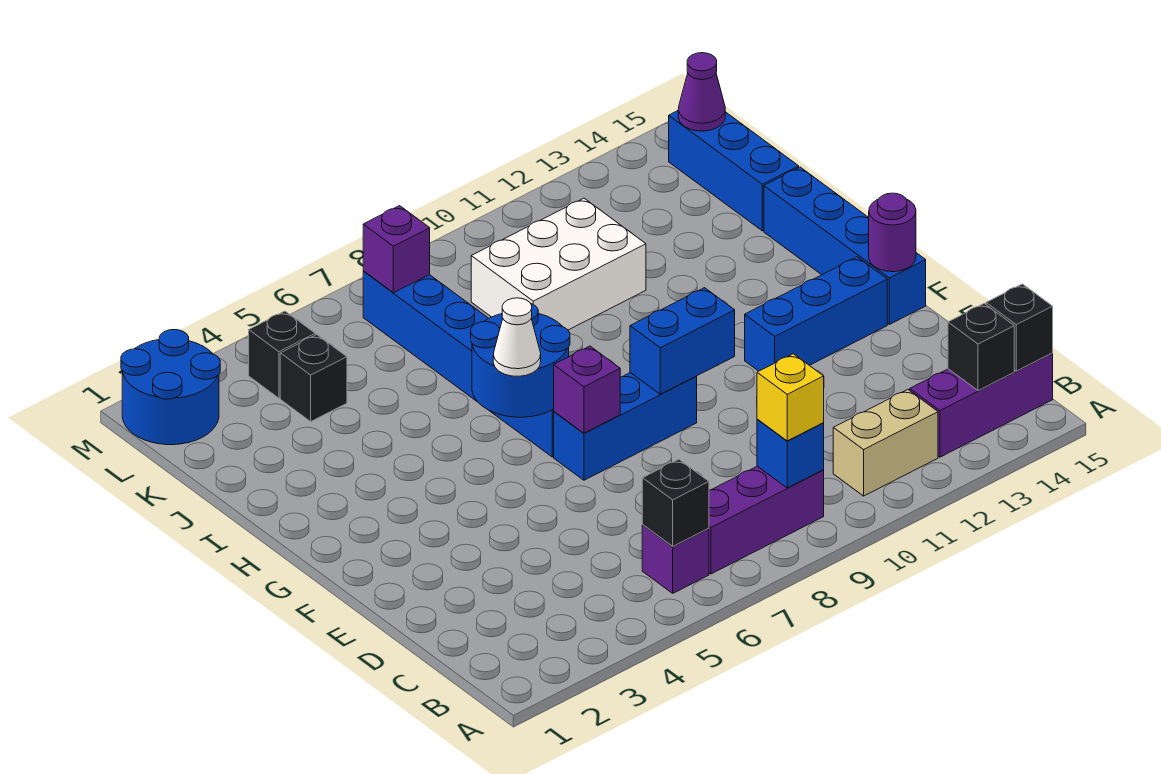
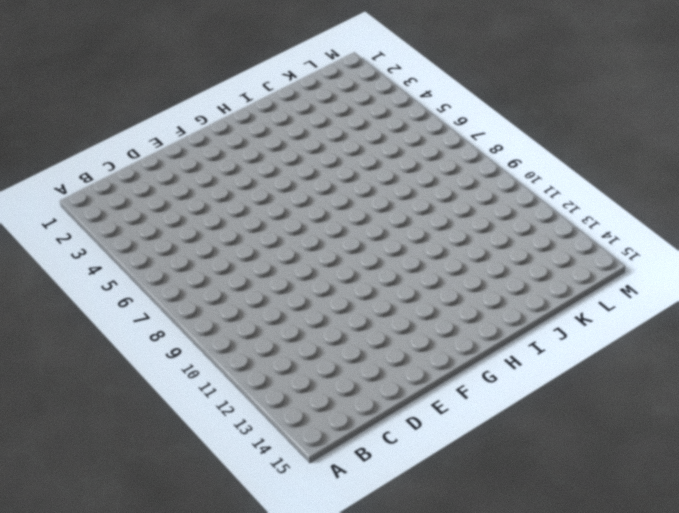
none -> purple 1x1 brick [642,525,709,593]
none -> purple 1x3 brick [709,466,824,574]
none -> tan 1x2 brick [833,390,938,496]

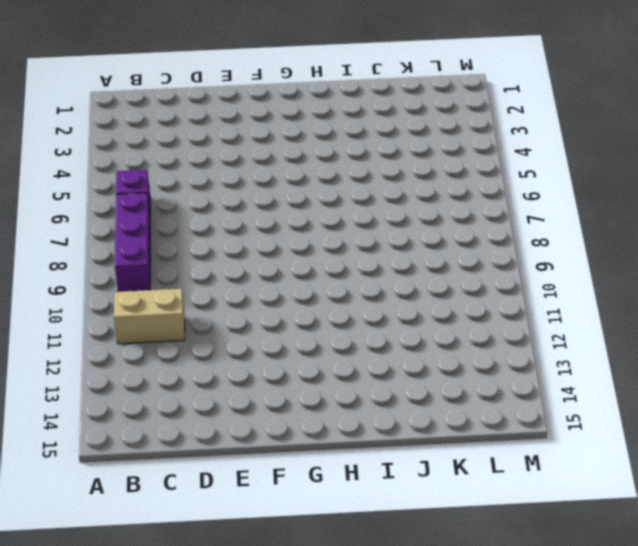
tan 1x2 brick [114,289,185,344] -> tan 1x2 brick turned to [833,390,938,496]
none -> purple 1x3 brick [910,353,1053,457]
none -> blue 1x3 brick [554,373,697,480]
none -> blue 1x3 brick [745,257,887,371]

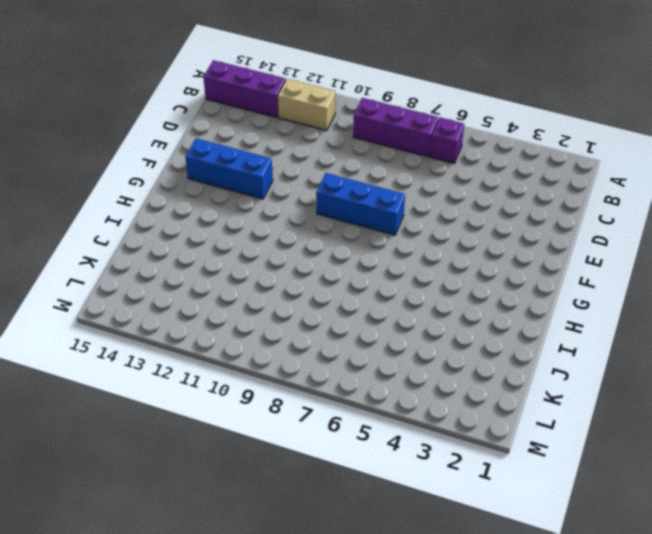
none -> blue 1x4 brick [764,167,926,324]
none -> blue 1x6 brick [363,271,554,457]
none -> white 2x3 brick [471,198,646,330]

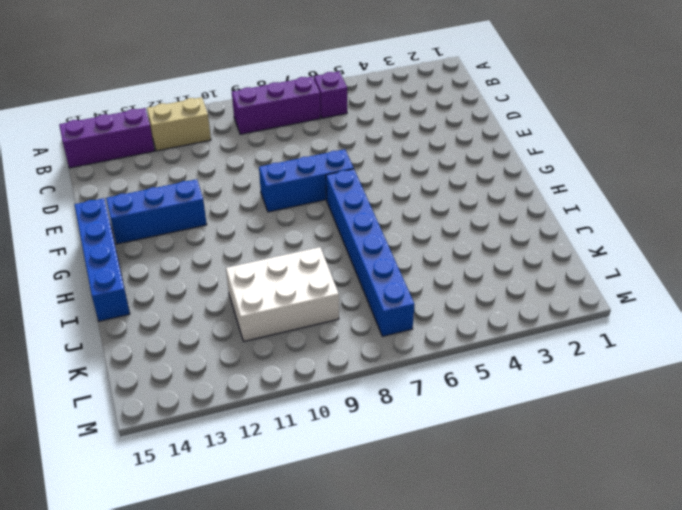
none -> blue 1x3 brick [669,111,799,231]
none -> black 1x1 brick [280,335,347,421]
none -> blue 2x2 round brick [121,330,220,445]

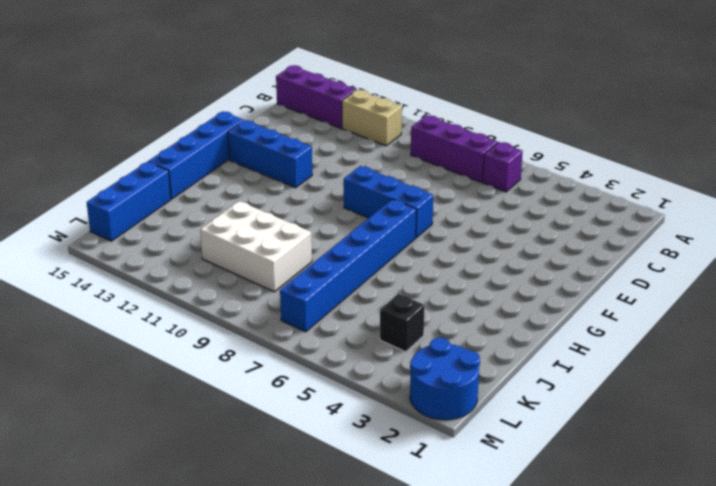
none -> black 1x1 brick [249,311,315,398]
none -> black 1x1 brick [642,459,709,546]
none -> blue 1x1 brick [757,419,824,488]

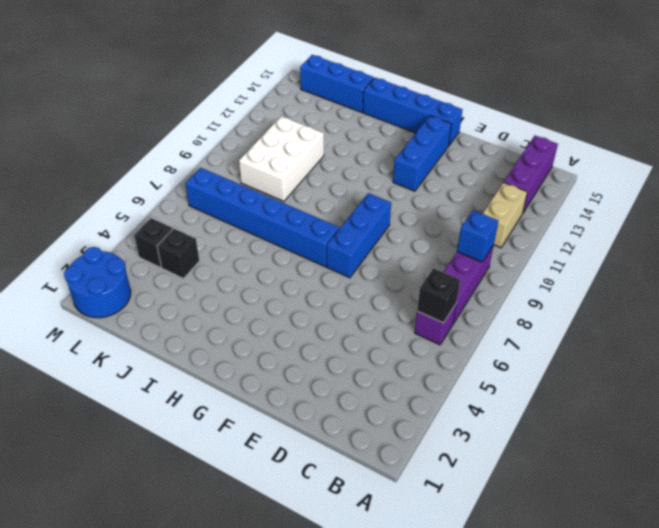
none -> black 1x1 brick [948,304,1014,391]
none -> black 1x1 brick [986,284,1053,371]
none -> purple 1x1 brick [554,346,620,433]

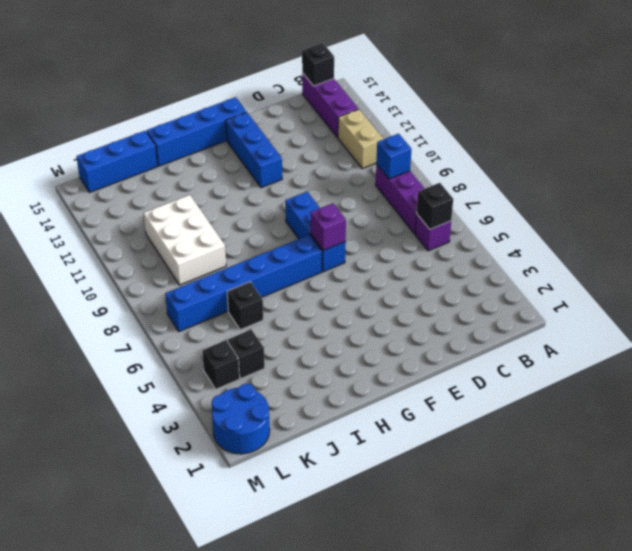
black 1x1 brick [227,282,263,330] -> black 1x1 brick moved to [948,304,1014,391]
none -> blue 1x2 brick [630,288,735,394]
none -> purple 1x1 round brick [869,193,916,272]
none -> blue 2x2 round brick [471,304,570,417]

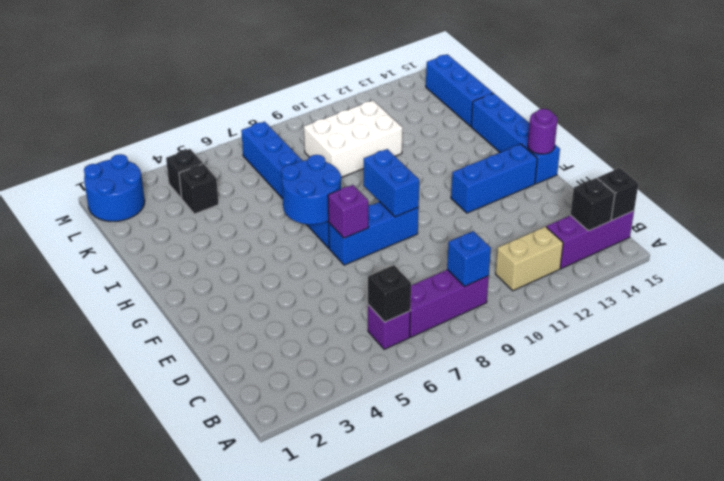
blue 1x2 brick [364,149,419,217] -> blue 1x2 brick turned to [630,288,735,394]
none -> purple 1x1 brick [363,206,430,293]
none -> purple 1x1 cone [678,53,725,131]
none -> yellow 1x1 brick [757,354,824,441]

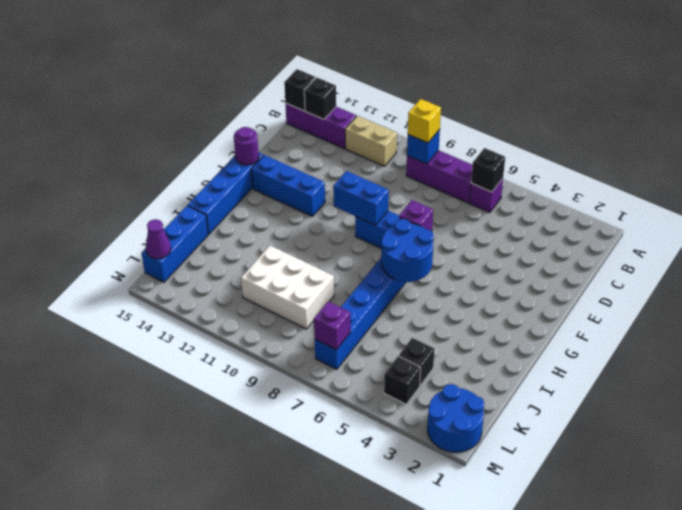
none -> white 1x1 cone [493,298,541,376]

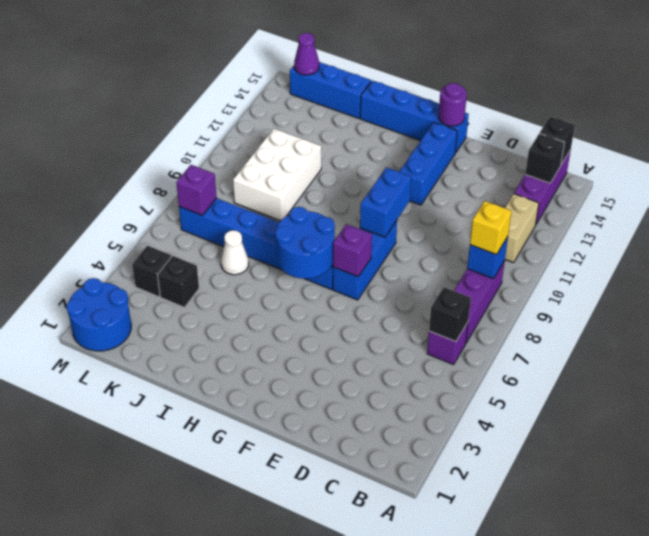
white 1x1 cone [221,230,249,275] -> white 1x1 cone moved to [493,298,541,376]

